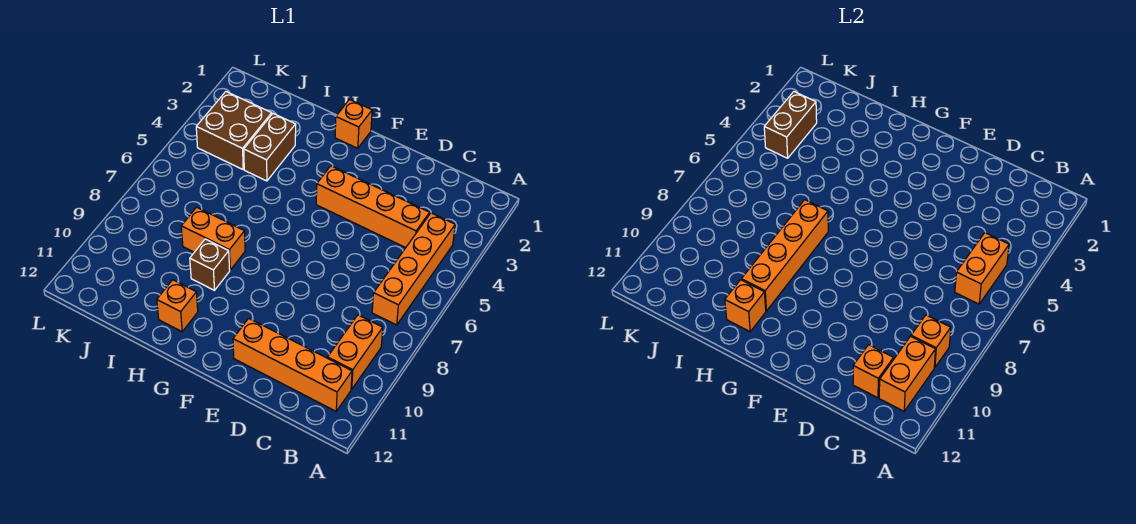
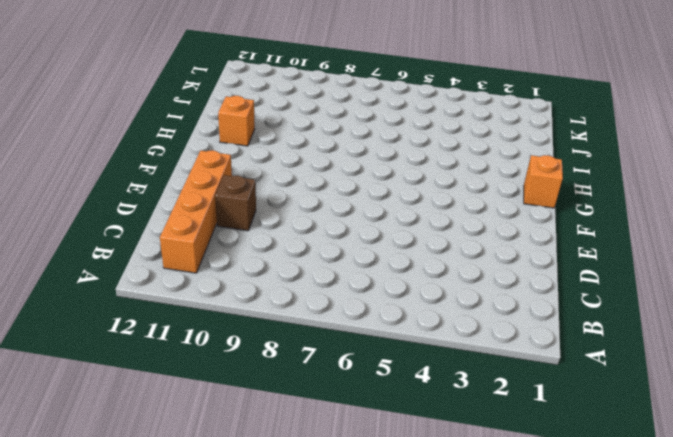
brown 1x1 brick [215,175,256,231] -> brown 1x1 brick moved to [190,239,230,290]
none -> orange 1x4 brick [372,213,455,325]
none -> orange 1x2 brick [328,315,383,389]
none -> orange 1x4 brick [316,166,430,248]

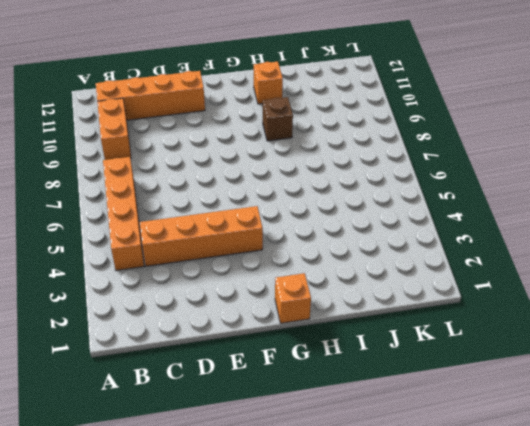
none -> orange 1x2 brick [181,207,245,270]
none -> brown 1x2 brick [244,114,296,181]
none -> brown 2x2 brick [196,92,272,169]

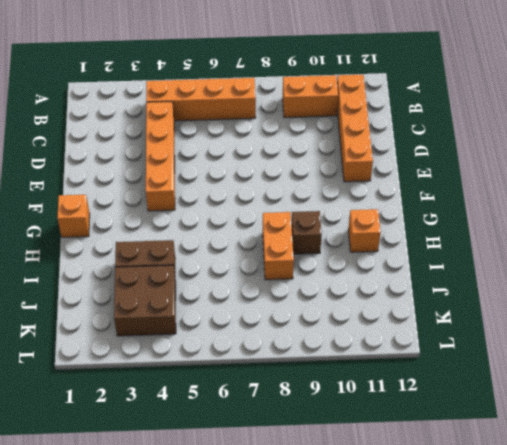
none -> orange 1x2 brick [955,233,1009,304]
none -> orange 1x1 brick [911,315,951,367]
none -> orange 1x2 brick [879,336,936,411]

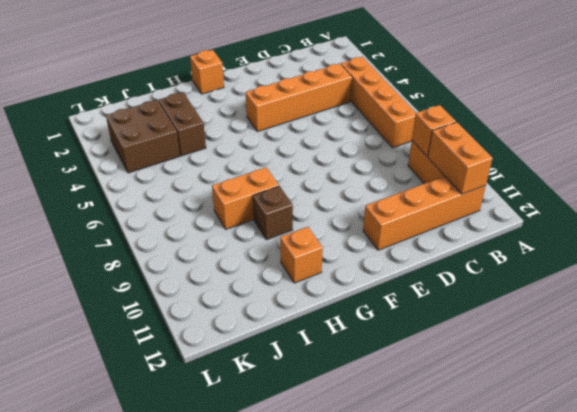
none -> orange 1x2 brick [955,233,1009,304]
none -> orange 1x1 brick [853,345,893,398]
none -> orange 1x4 brick [741,200,828,311]

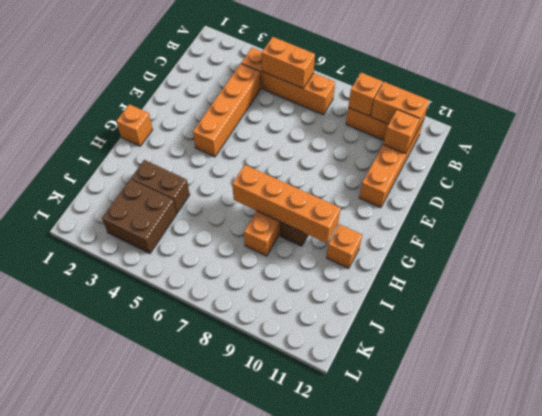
none -> orange 1x1 brick [725,280,766,332]
none -> brown 1x2 brick [764,92,817,158]

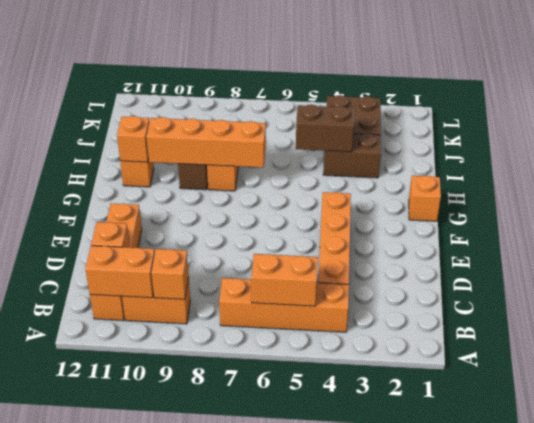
brown 1x2 brick [296,105,354,152] -> brown 1x2 brick moved to [764,92,817,158]

